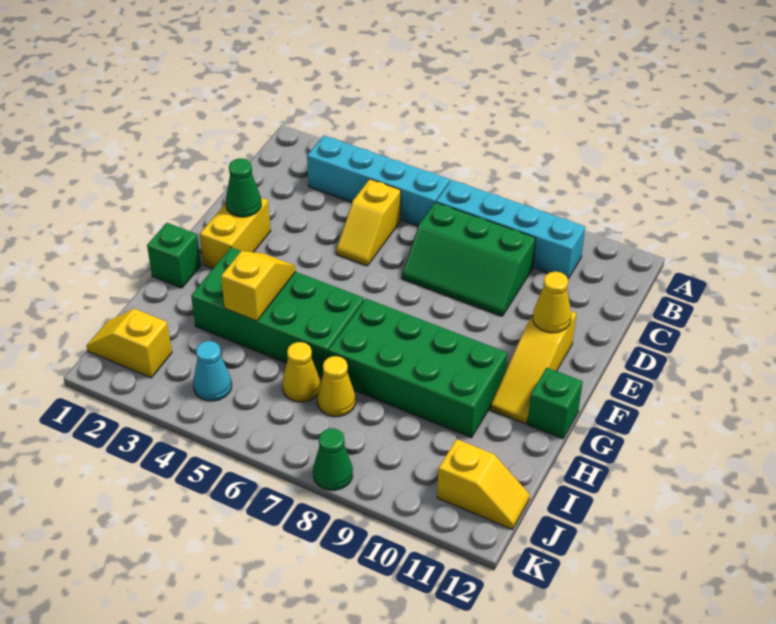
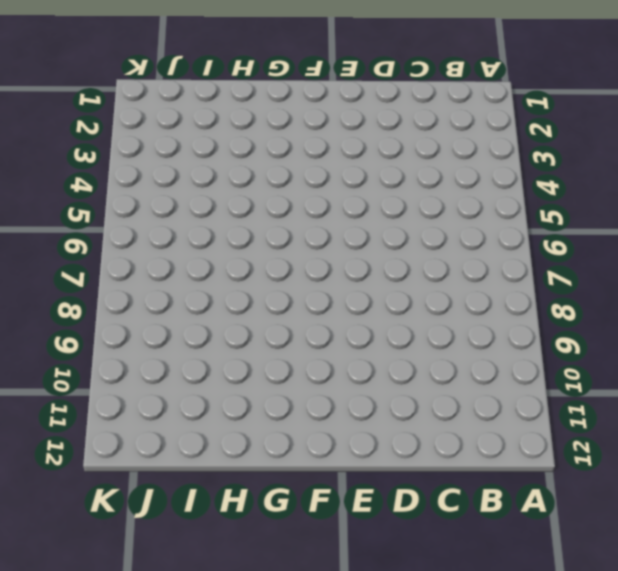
none -> cyan 1x4 brick [307,135,450,226]
none -> cyan 1x4 brick [436,180,585,279]
none -> yellow 1x2 slope [336,179,401,266]

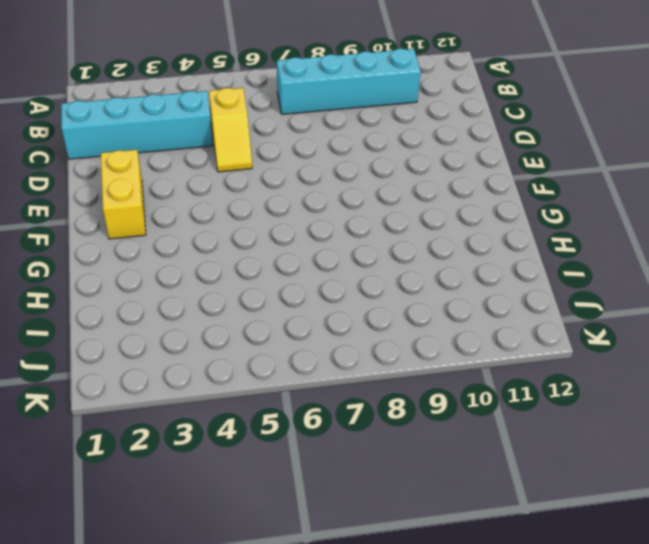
cyan 1x4 brick [61,91,213,159] -> cyan 1x4 brick moved to [307,135,450,226]
none -> green 2x3 slope [402,202,536,316]
none -> yellow 1x3 slope [491,311,576,424]
none -> green 1x1 brick [147,223,201,288]

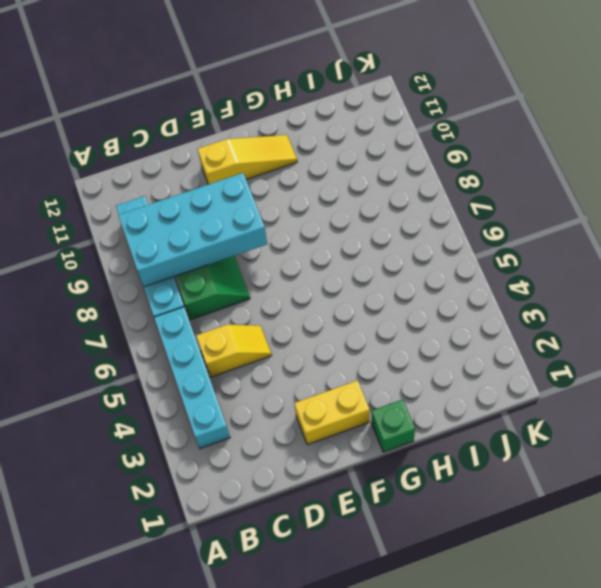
cyan 2x4 brick [118,173,267,287] -> none
none -> green 2x4 brick [191,247,364,377]
none -> green 2x4 brick [329,299,507,438]
none -> green 1x1 brick [528,368,583,439]

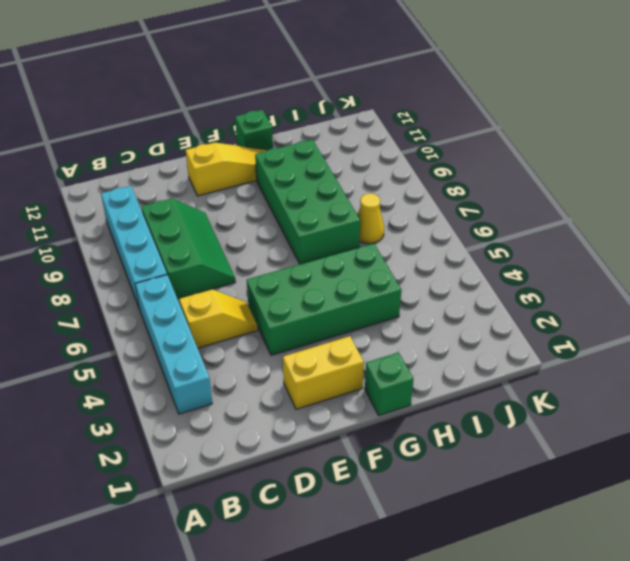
green 2x4 brick [247,243,401,355] -> green 2x4 brick turned to [191,247,364,377]
none -> yellow 1x1 cone [282,342,320,402]
none -> yellow 1x2 slope [87,309,172,378]
none -> cyan 1x1 cone [193,341,232,401]

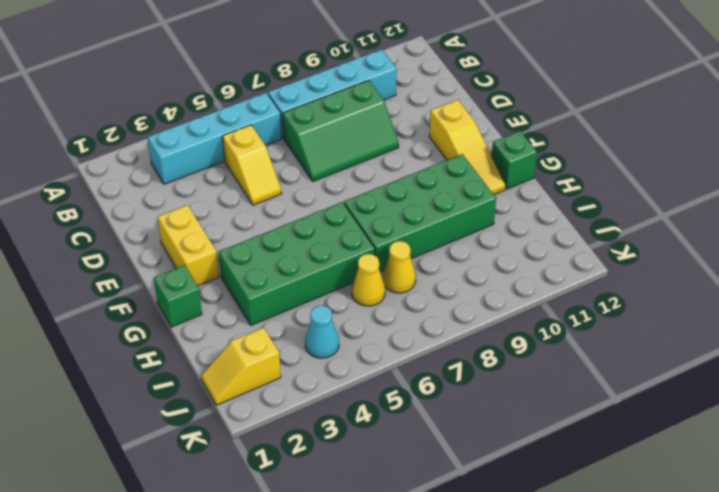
none -> yellow 1x2 slope [437,439,530,530]
none -> green 1x1 cone [313,428,353,490]
none -> green 1x1 cone [226,158,261,217]

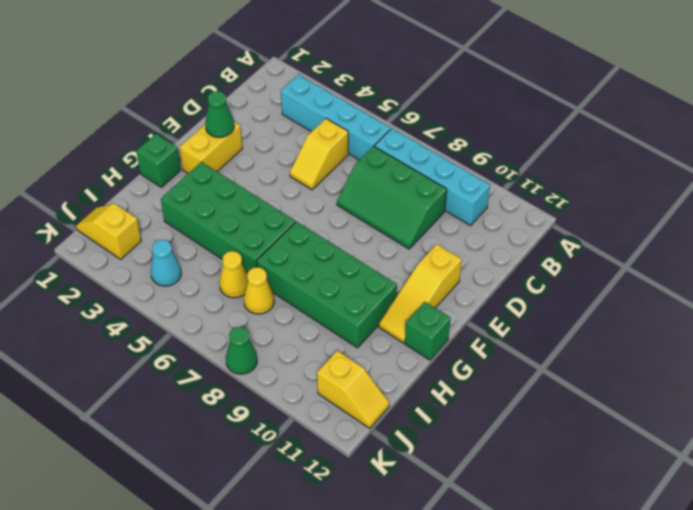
none -> yellow 1x1 cone [533,271,571,333]
none -> yellow 1x2 slope [221,251,296,321]

